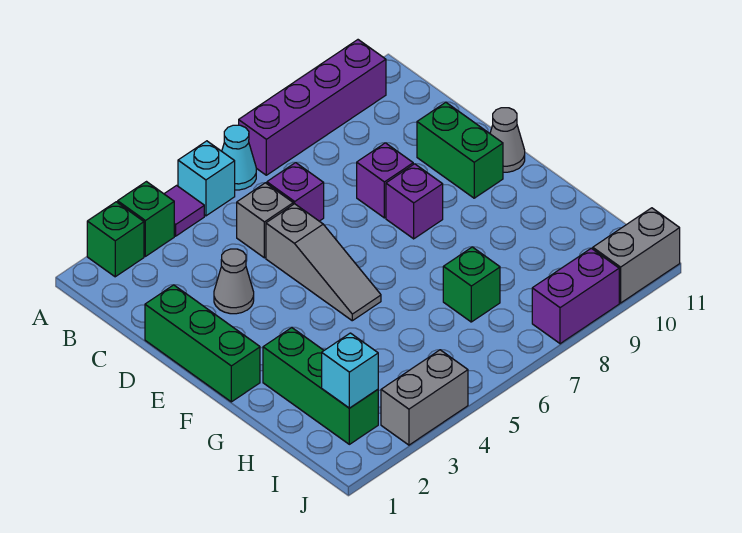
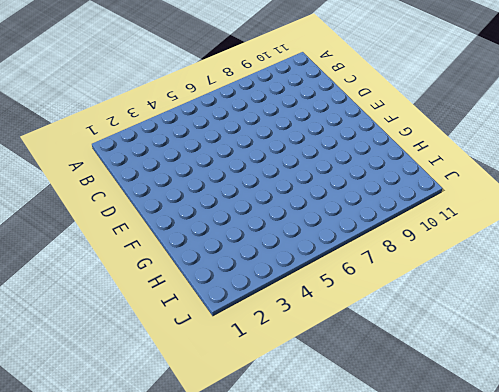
none -> green 1x1 brick [87,202,144,277]
none -> green 1x1 brick [118,182,174,256]
none -> purple 1x1 tile [164,186,204,236]

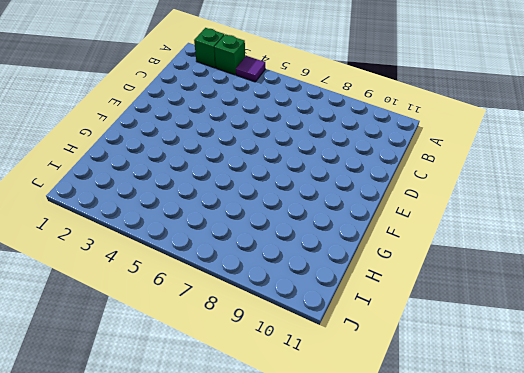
none -> cyan 1x1 brick [178,141,235,216]
none -> cyan 1x1 cone [222,125,256,190]
none -> purple 1x4 brick [239,40,386,175]

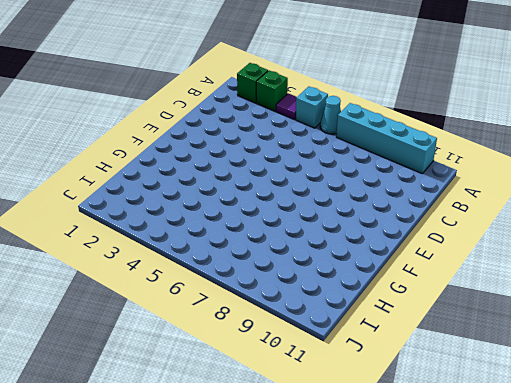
cyan 1x4 brick [336,103,437,174] -> purple 1x4 brick [239,40,386,175]
none -> grey 1x1 brick [237,183,293,258]
none -> purple 1x1 brick [267,163,324,221]
none -> green 1x3 brick [145,285,260,402]

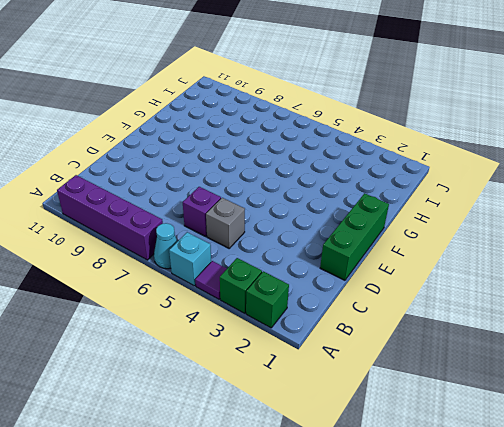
none -> grey 1x1 cone [214,249,254,314]
none -> grey 1x3 slope [266,204,381,321]
none -> purple 1x1 brick [357,143,413,218]

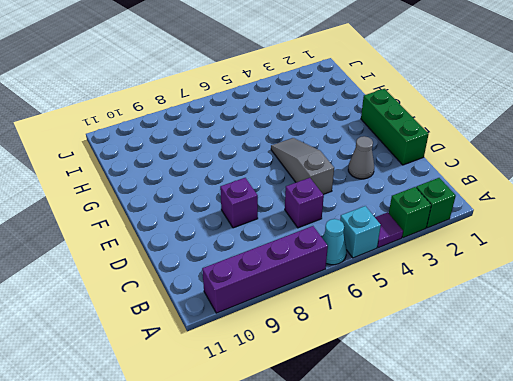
none -> grey 1x1 brick [237,183,293,258]
none -> green 1x2 brick [417,102,503,198]
none -> purple 1x1 brick [386,164,443,239]

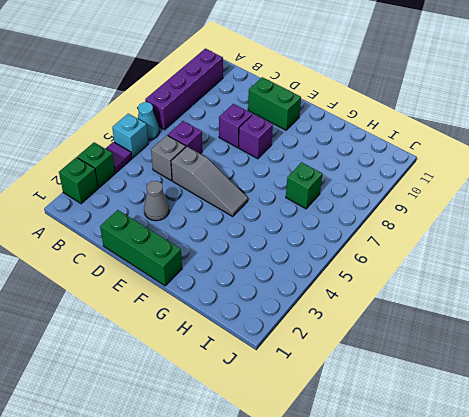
none -> grey 1x1 cone [490,108,525,172]
none -> green 1x3 brick [263,328,378,444]
none -> grey 1x2 brick [381,350,468,445]

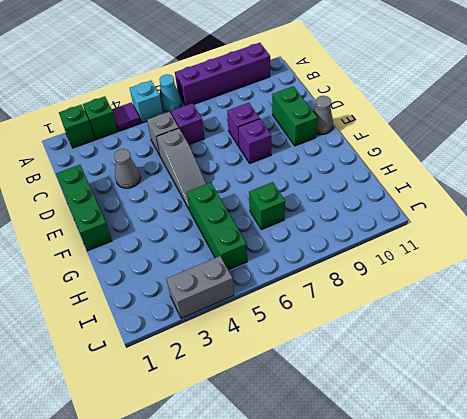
green 1x3 brick [187,183,247,270] -> green 1x3 brick moved to [263,328,378,444]
none -> purple 1x2 brick [532,248,619,344]
none -> grey 1x2 brick [593,208,680,303]
none -> cyan 1x1 brick [322,333,378,408]

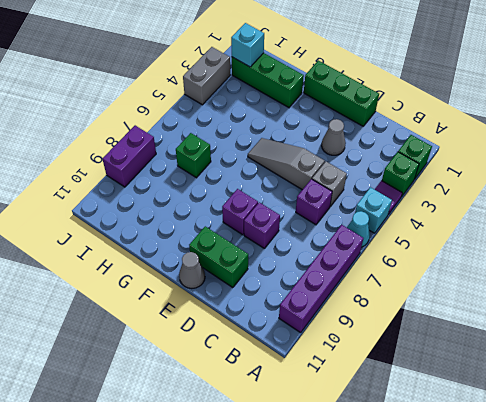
none -> grey 1x2 brick [593,208,680,303]

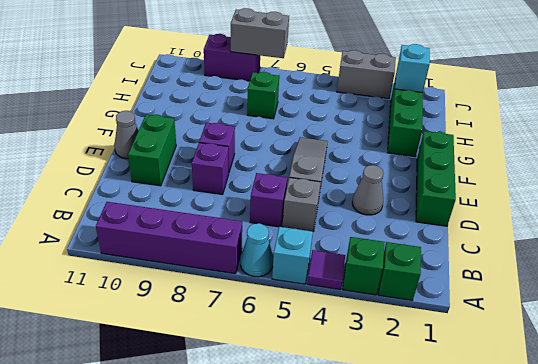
grey 1x2 brick [231,8,289,58] -> grey 1x2 brick moved to [593,208,680,303]

